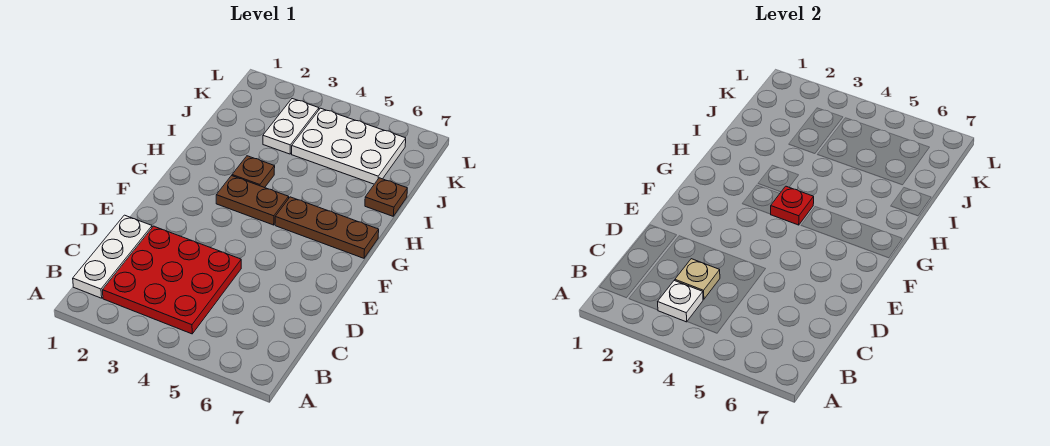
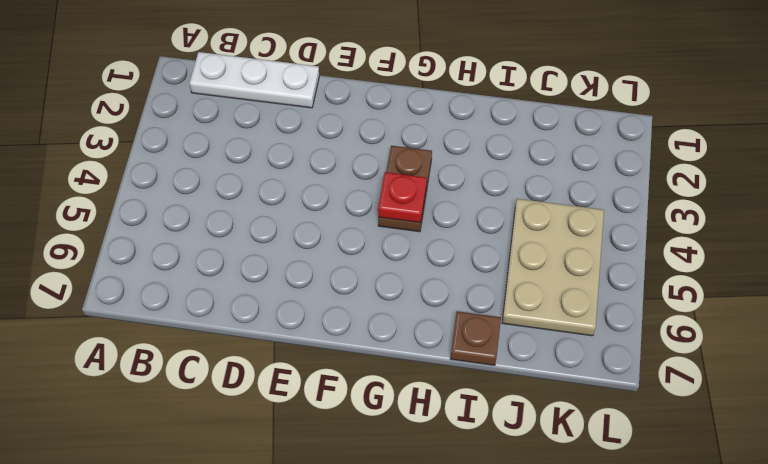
tan 2x3 plate [502,199,604,336] -> white 2x3 plate [292,108,406,184]
none -> red 3x3 plate [102,226,241,334]
none -> brown 1x3 plate [275,197,379,258]

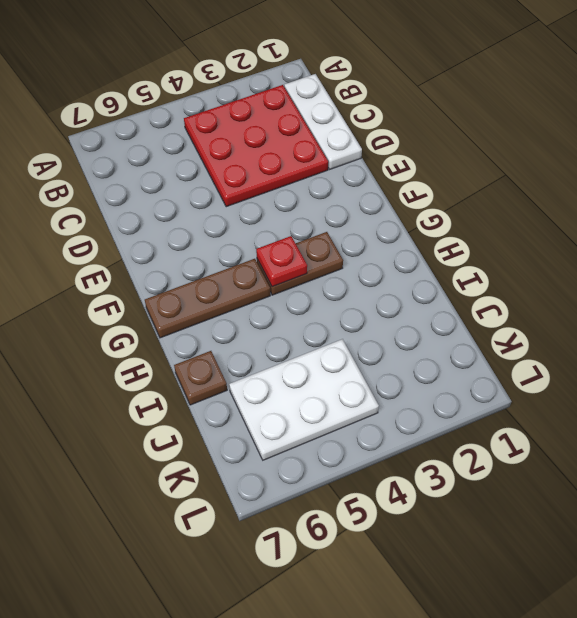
none -> brown 1x1 plate [232,156,275,188]
none -> white 1x2 plate [263,99,319,154]

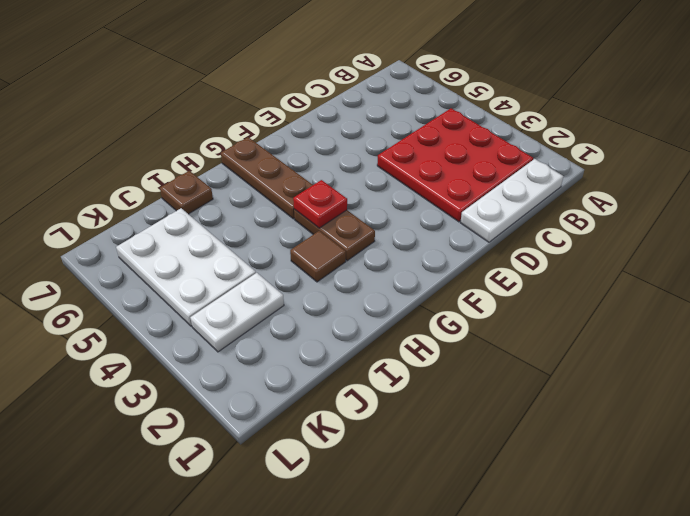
brown 1x1 tile [290,231,346,282] -> brown 1x1 plate [232,156,275,188]
none -> white 1x1 plate [658,281,703,322]
none -> tan 1x1 plate [675,259,720,299]

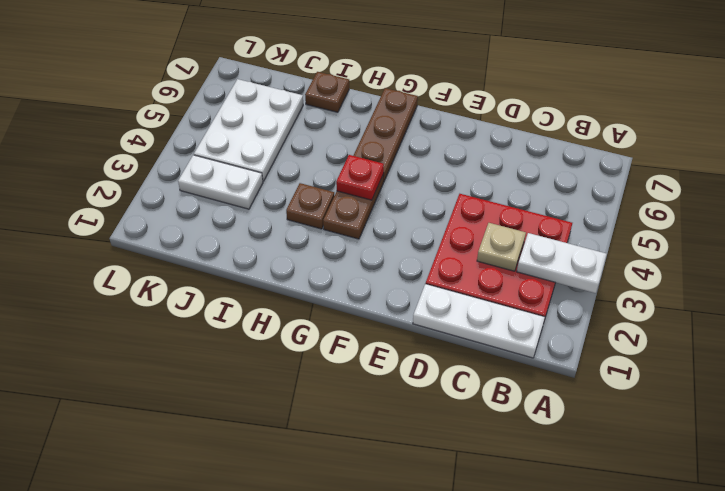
white 1x2 plate [517,233,607,293] -> white 1x1 plate [658,281,703,322]

